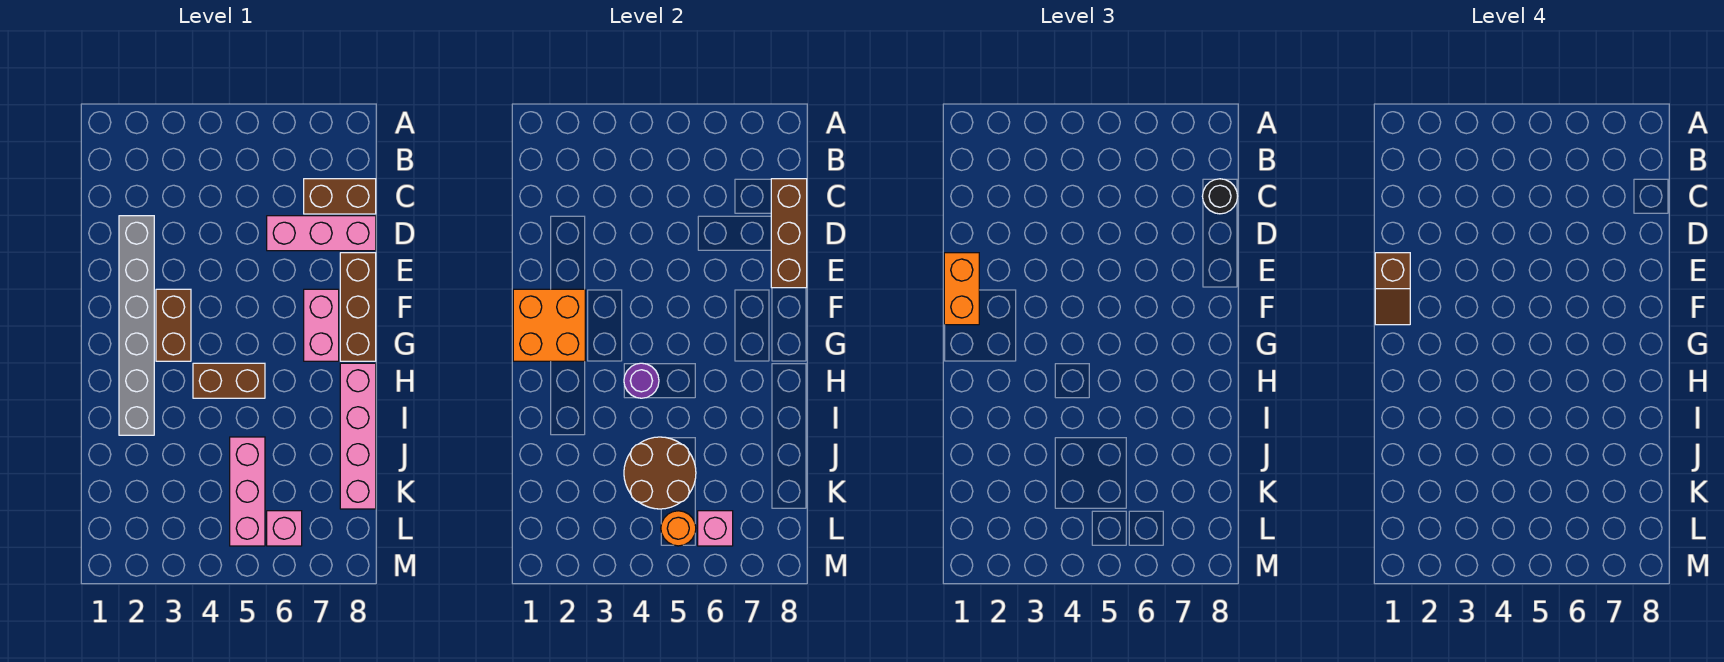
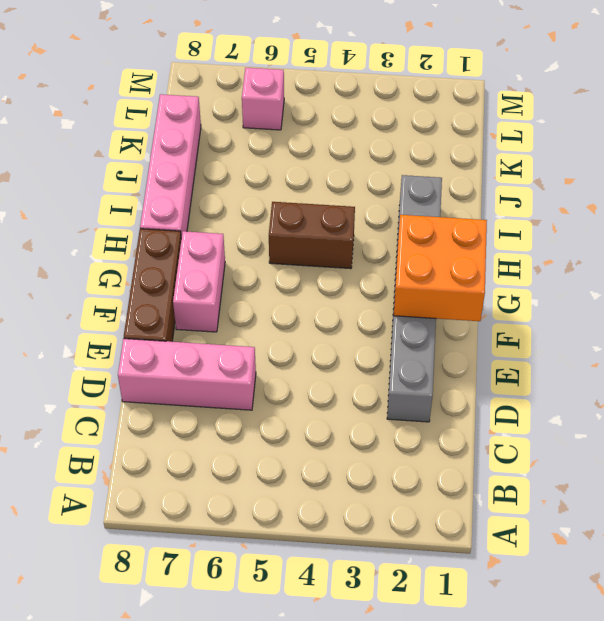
none -> brown 1x2 brick [304,179,376,214]
none -> brown 1x2 brick [156,289,191,361]
none -> pink 1x3 brick [230,437,265,546]

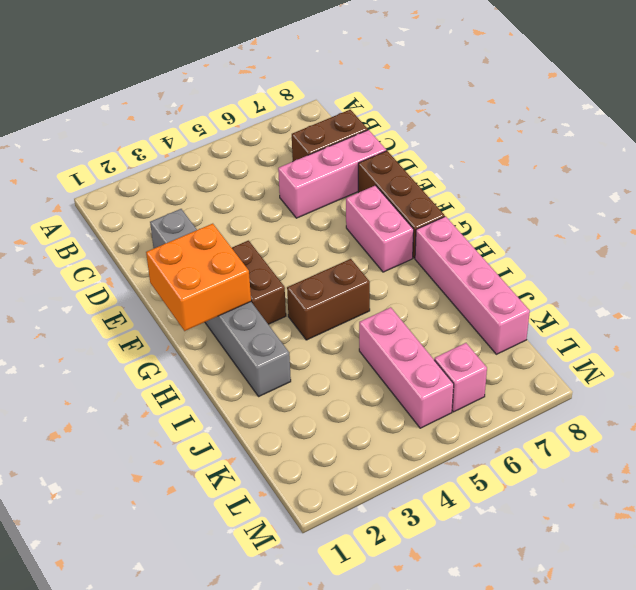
none -> brown 1x3 brick [771,179,807,288]
none -> purple 1x1 round brick [624,363,659,398]
none -> brown 2x2 round brick [624,437,696,509]

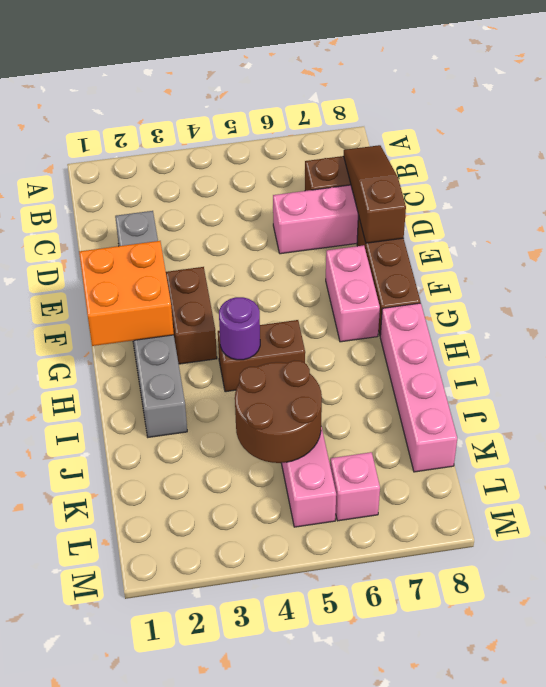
brown 1x3 slope [344,145,406,243] -> brown 1x3 brick [771,179,807,288]
none -> orange 1x1 round brick [661,511,696,546]
none -> pink 1x1 brick [698,511,733,546]
none -> black 1x1 round brick [1202,179,1238,214]

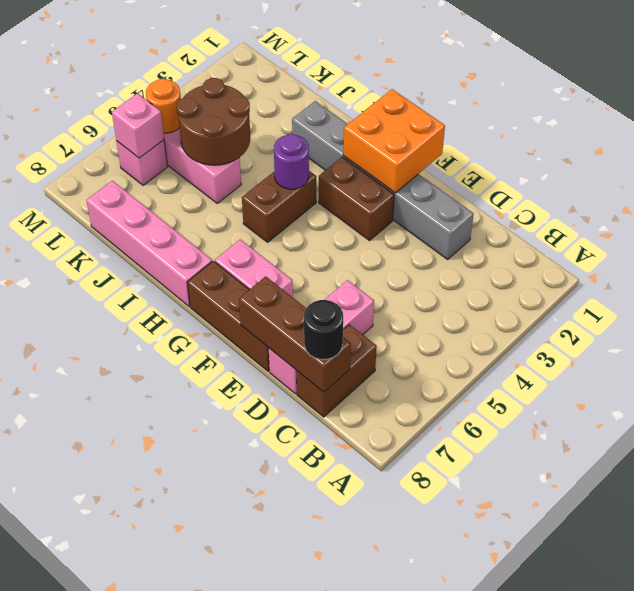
none -> orange 1x2 brick [944,253,979,325]
none -> brown 1x2 slope [1375,253,1410,325]

